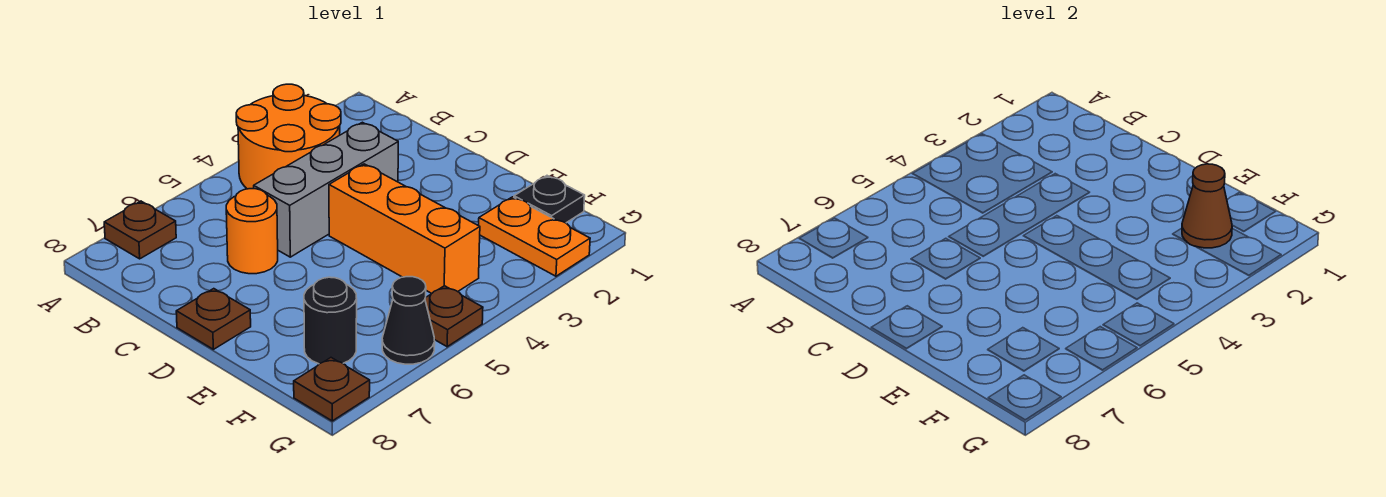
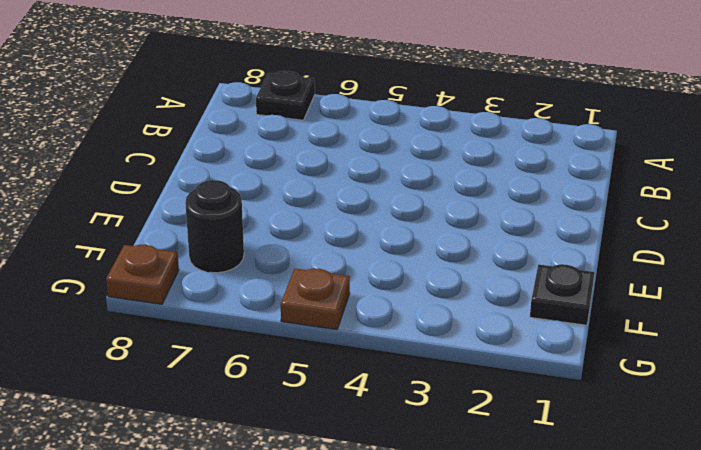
black 1x1 plate [256,71,315,120] -> brown 1x1 plate [104,201,176,259]
none -> orange 2x2 round brick [236,84,341,189]
none -> grey 1x3 brick [254,122,398,257]
none -> orange 1x1 round brick [226,189,278,274]

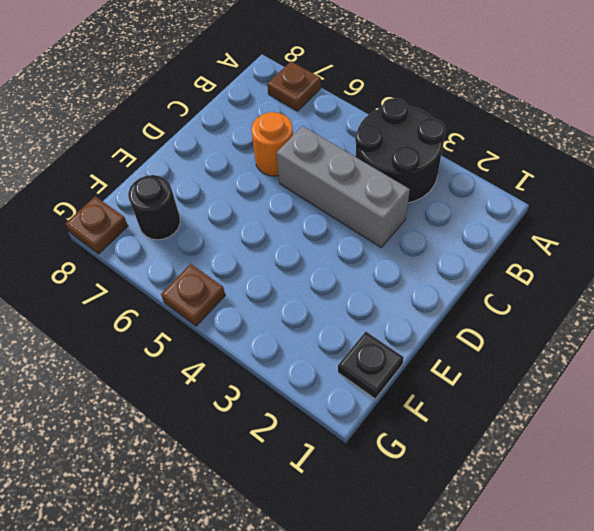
black 2x2 round brick [355,98,445,203] -> orange 2x2 round brick [236,84,341,189]
none -> orange 1x3 brick [329,164,480,294]
none -> brown 1x1 plate [176,289,251,349]
none -> orange 1x2 plate [479,197,590,276]

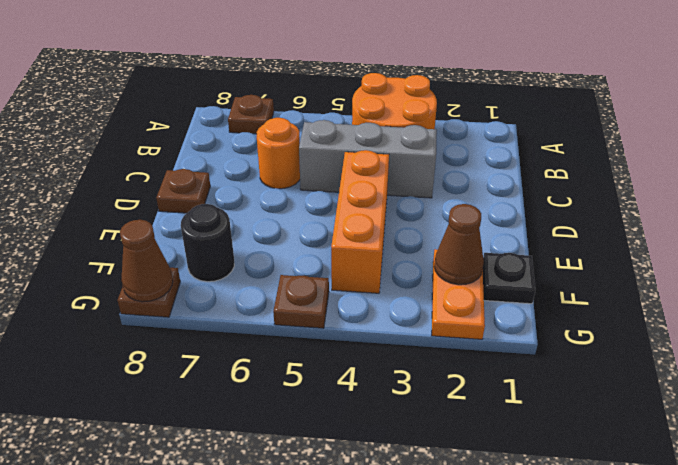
brown 1x1 cone [120,220,173,302] -> none
none -> black 1x1 cone [382,277,435,364]

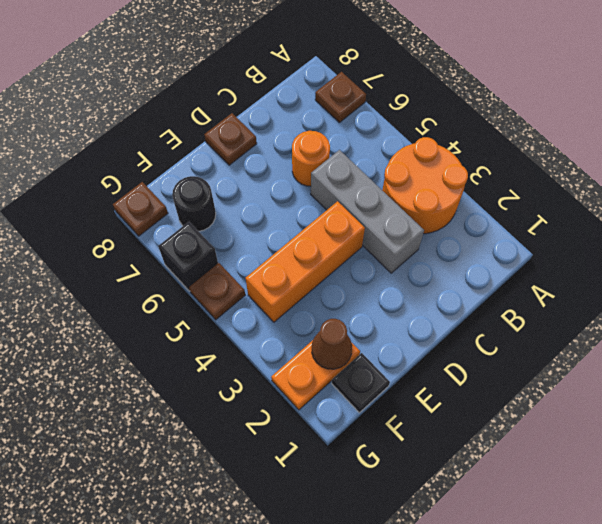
black 1x1 brick [158,222,218,291] -> black 1x1 cone [382,277,435,364]

